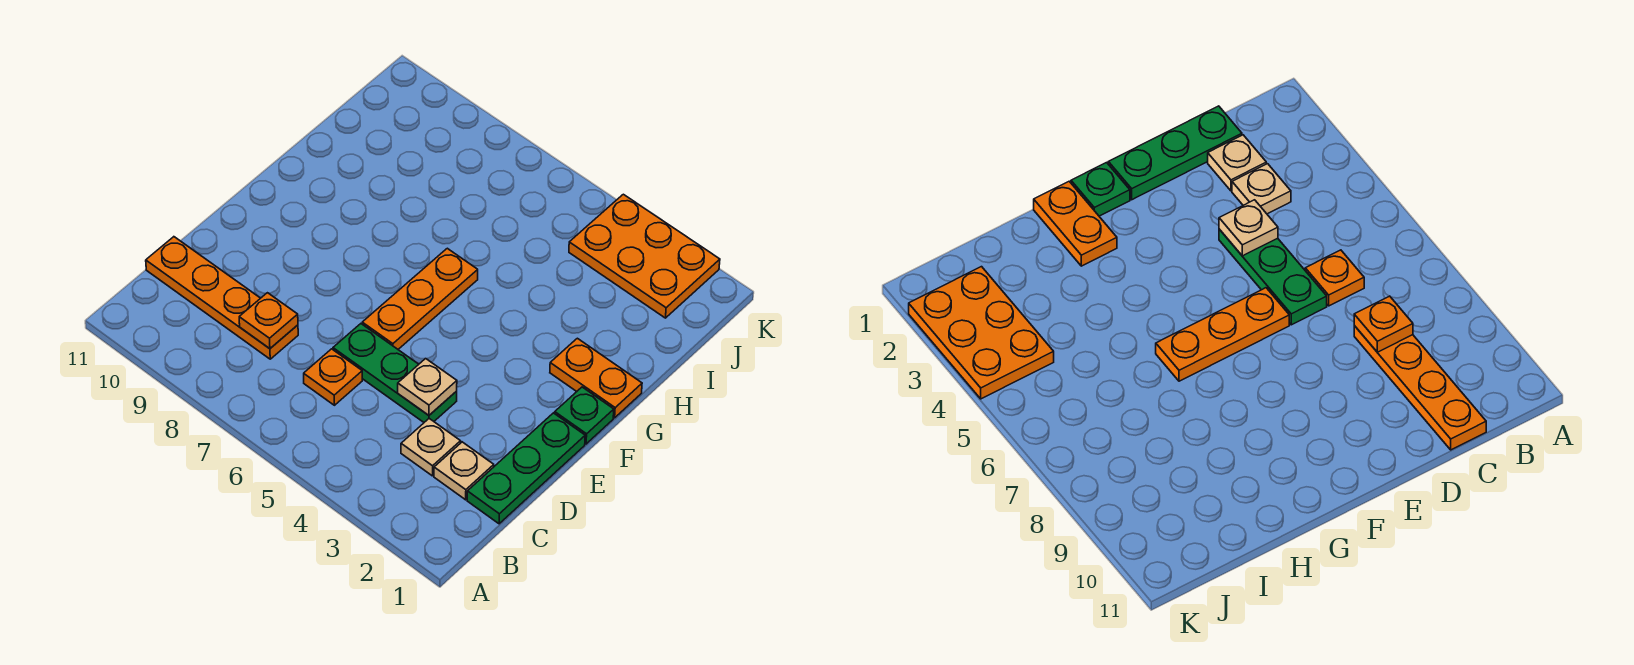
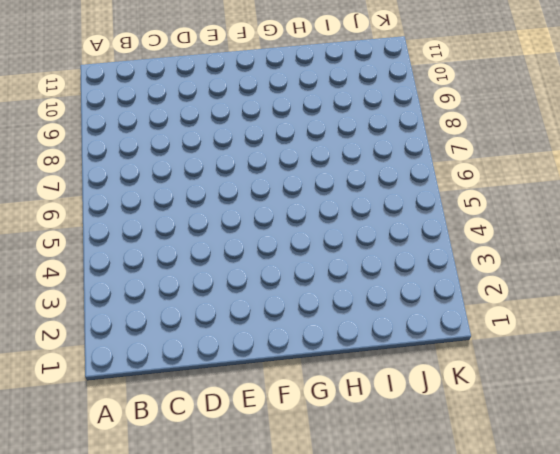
none -> green 1x3 plate [467,413,585,524]
none -> tan 1x1 plate [434,442,494,500]
none -> tan 1x1 plate [401,419,461,476]

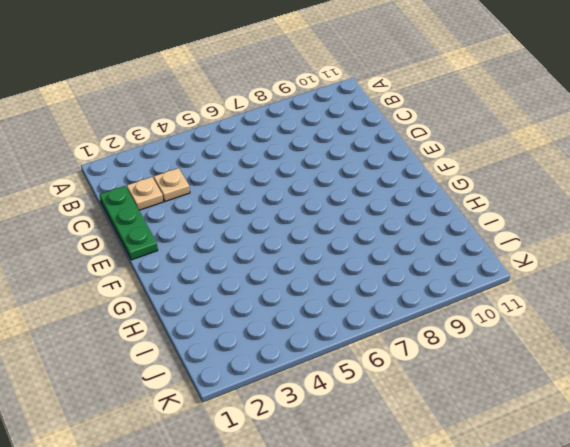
none -> orange 1x1 plate [304,349,362,405]
none -> orange 1x4 plate [146,237,298,359]
none -> green 1x3 plate [333,324,457,422]

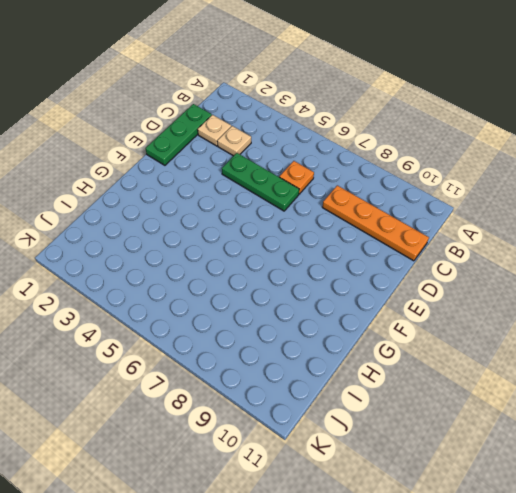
none -> orange 1x3 plate [362,248,478,349]
none -> green 1x1 plate [555,387,614,444]
none -> orange 1x2 plate [550,338,642,418]

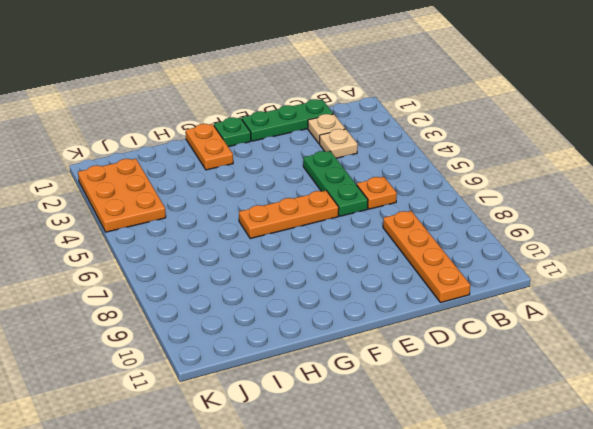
none -> orange 1x1 plate [239,293,298,349]
none -> tan 1x1 plate [398,359,457,415]

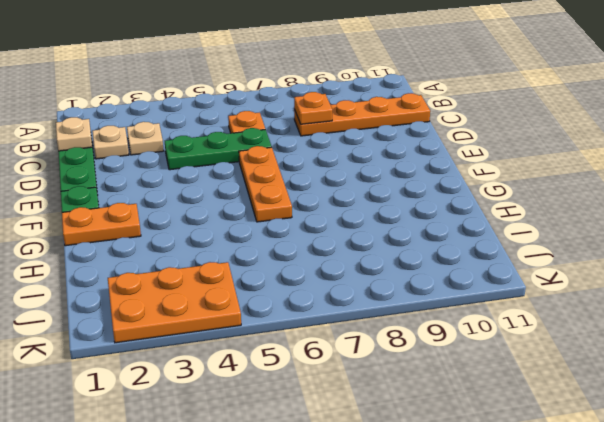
tan 1x1 plate [56,117,92,151] -> tan 1x1 plate moved to [398,359,457,415]

